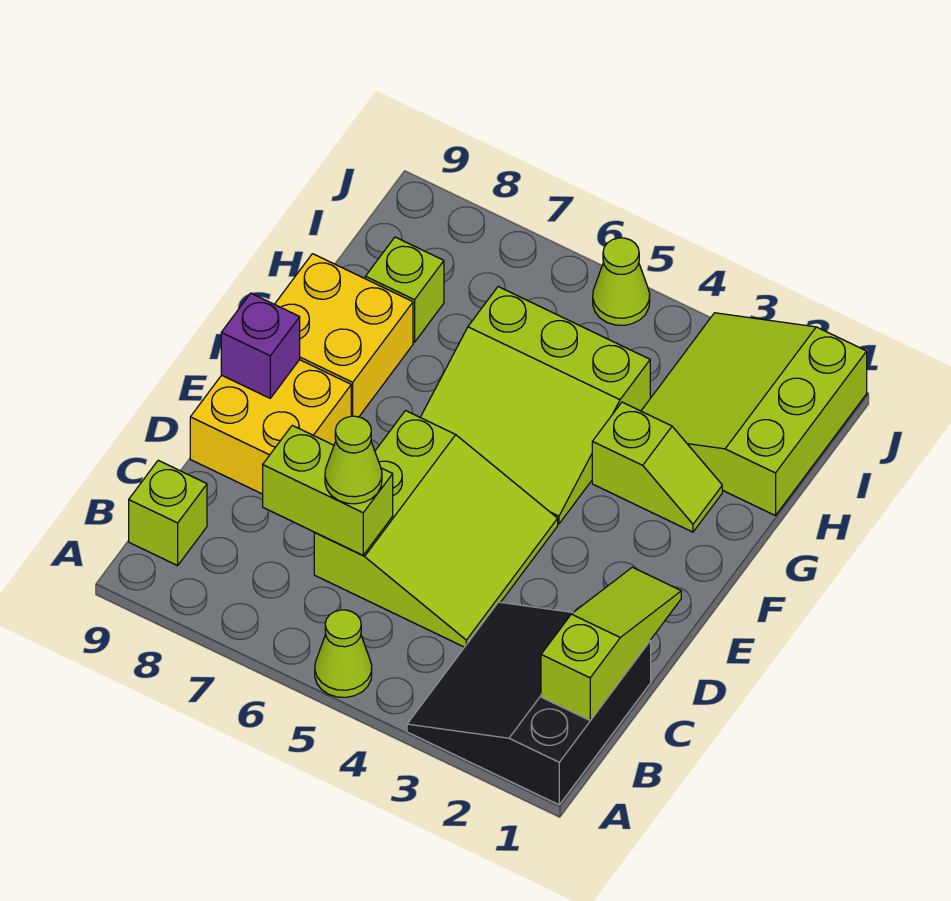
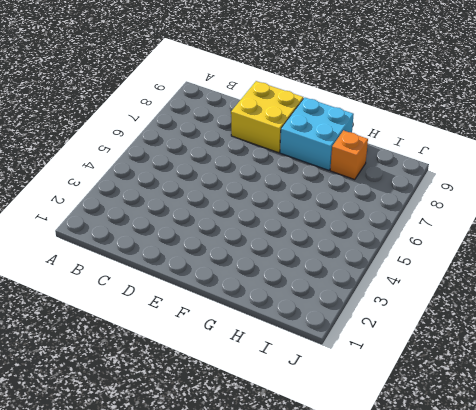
cyan 2x2 brick [280,98,354,170] -> yellow 2x2 brick [275,254,413,417]
orange 1x1 brick [330,130,368,180] -> lime 1x1 brick [365,237,444,342]
none -> black 3x3 slope [407,602,651,805]
none -> lime 1x1 cone [315,610,372,697]
none -> lime 1x1 brick [129,460,207,566]

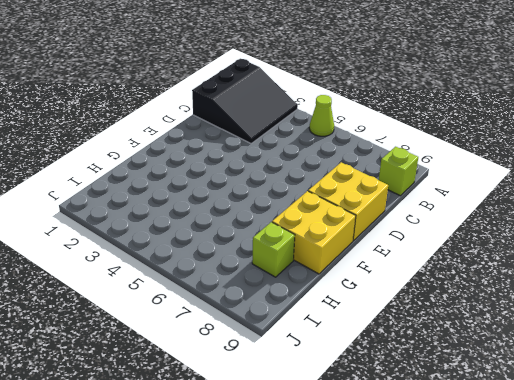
none -> lime 3x3 slope [314,411,558,647]
none -> lime 3x3 slope [420,287,650,524]
none -> lime 1x2 slope [592,402,722,532]

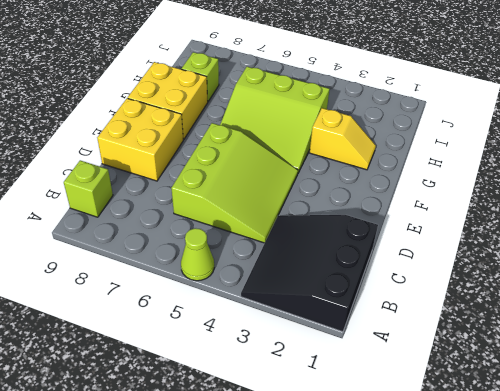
yellow 1x2 slope [310,108,376,170] -> lime 1x2 slope [592,402,722,532]
none -> lime 3x3 slope [641,313,867,516]
none -> lime 1x1 cone [593,238,650,325]
none -> lime 1x3 slope [541,567,681,720]

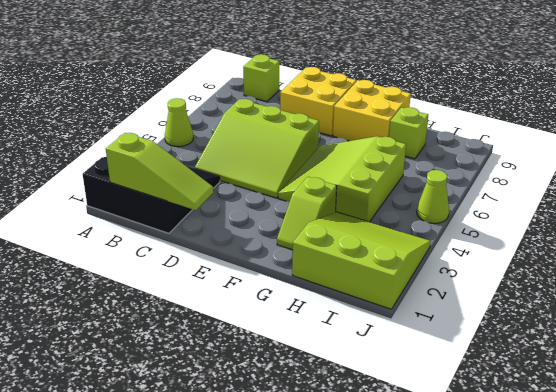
none -> lime 1x2 brick [263,425,393,555]
none -> purple 1x1 brick [221,293,300,398]
none -> lime 1x1 cone [325,416,382,504]

